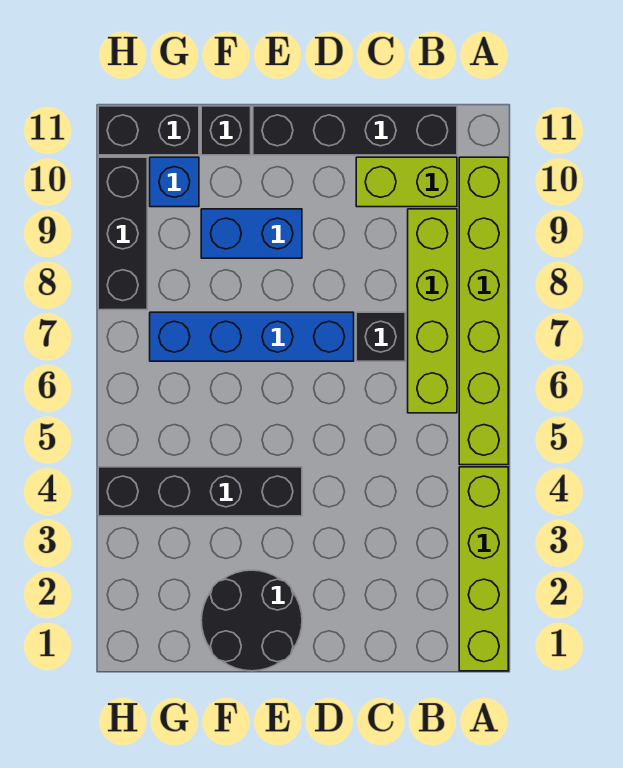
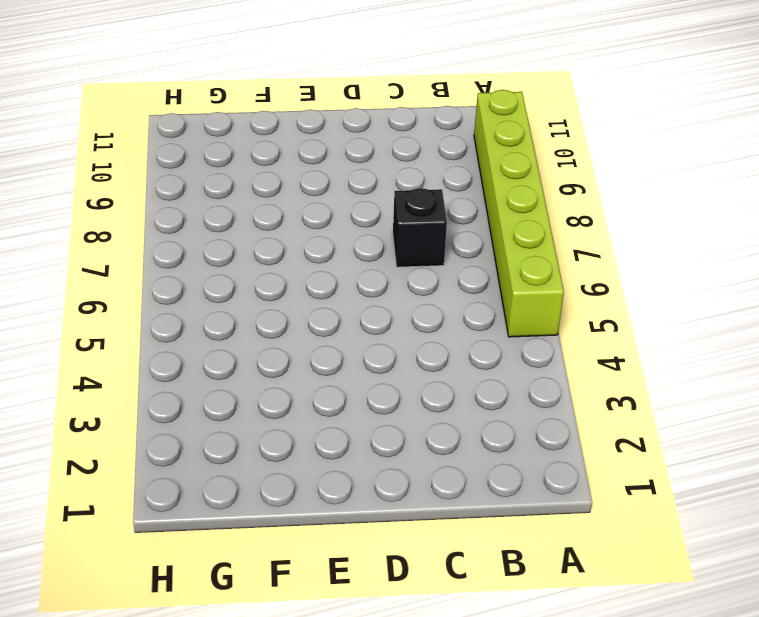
none -> lime 1x4 brick [459,467,508,671]
none -> lime 1x4 brick [408,209,457,413]
none -> lime 1x2 brick [356,157,457,207]

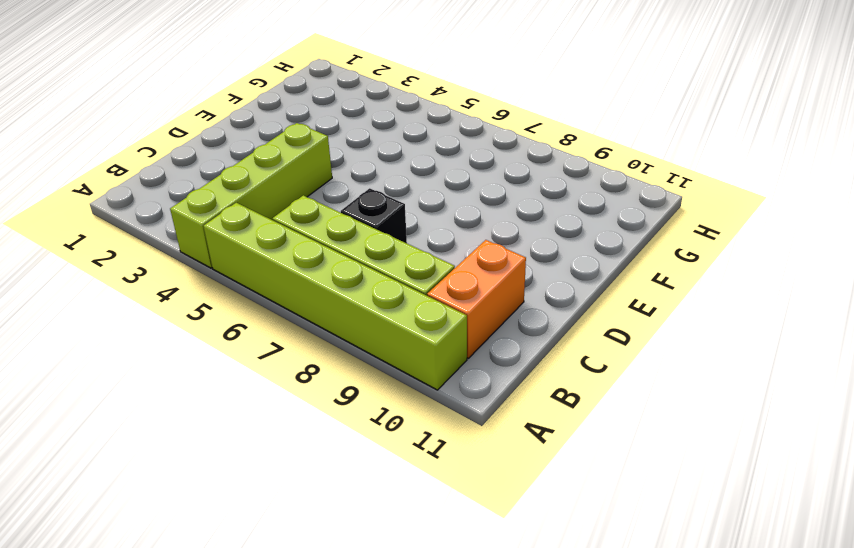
lime 1x4 brick [170,123,332,268] -> lime 1x4 brick turned to [459,467,508,671]
orange 1x2 brick [427,240,526,358] -> lime 1x2 brick [356,157,457,207]
none -> black 1x4 brick [253,106,457,155]
none -> blue 1x4 brick [150,312,354,361]
none -> black 2x2 round brick [201,570,302,671]

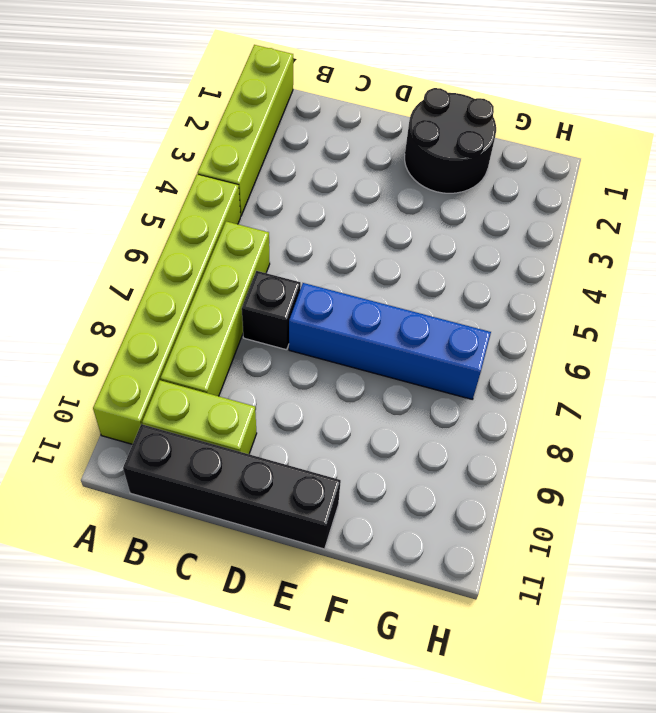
none -> black 1x4 brick [98,467,302,516]
none -> blue 1x2 brick [201,209,302,258]
none -> black 1x1 brick [201,106,251,155]

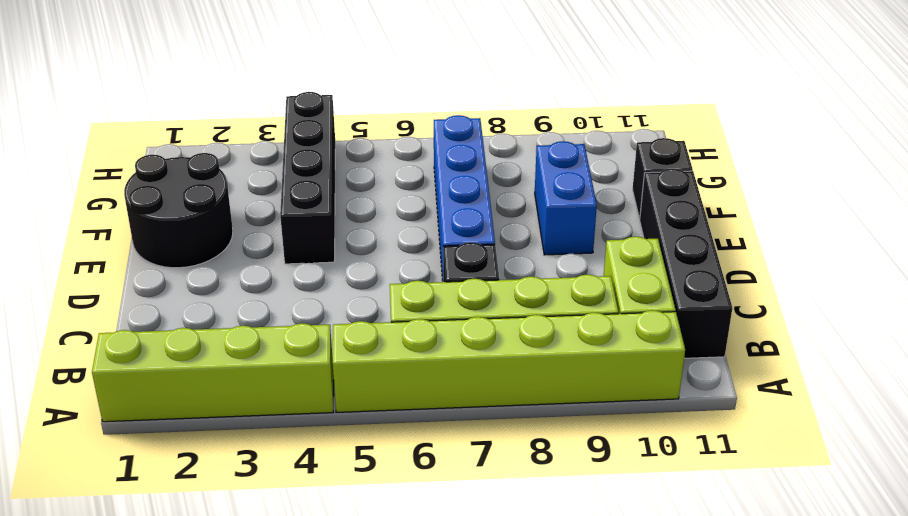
none -> blue 1x1 brick [150,157,199,207]
none -> black 1x2 brick [98,106,199,155]
none -> black 1x3 brick [98,157,147,310]

